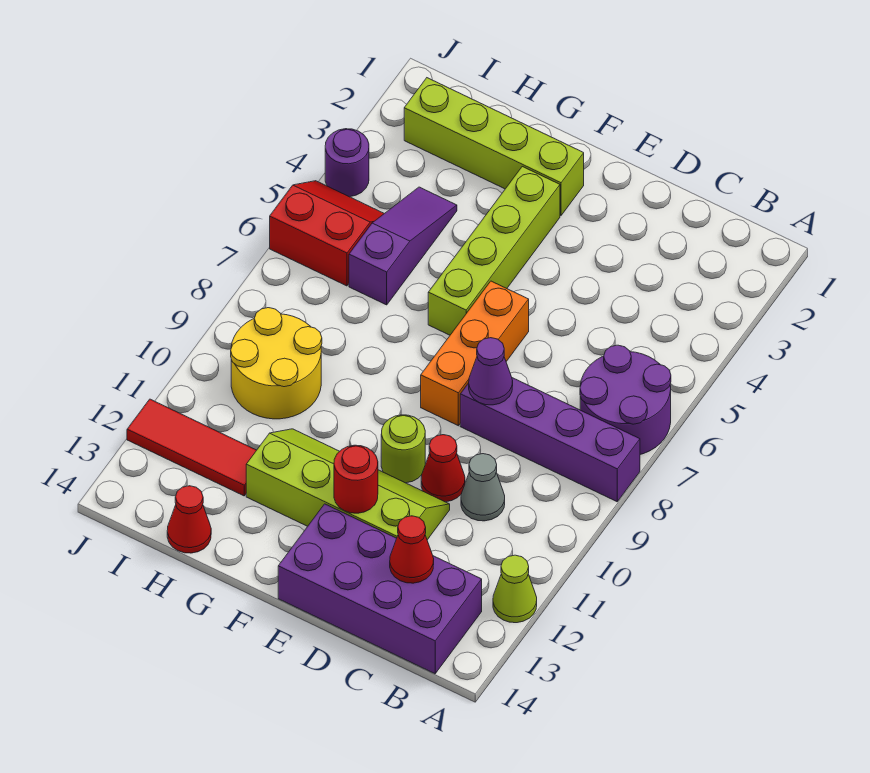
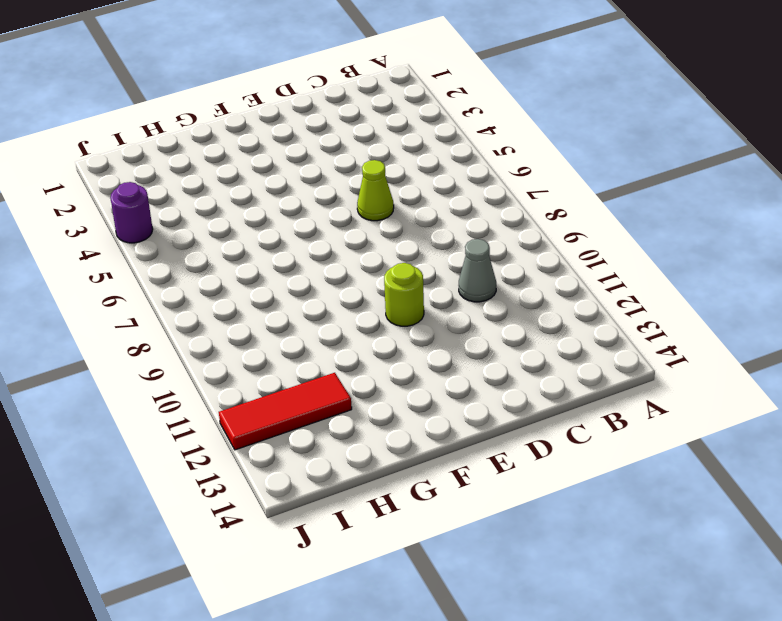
lime 1x1 cone [357,160,394,221] -> lime 1x1 cone moved to [493,555,537,623]
none -> purple 2x2 round brick [580,345,671,455]
none -> purple 1x4 brick [460,378,640,502]
none -> purple 2x4 brick [278,504,482,674]

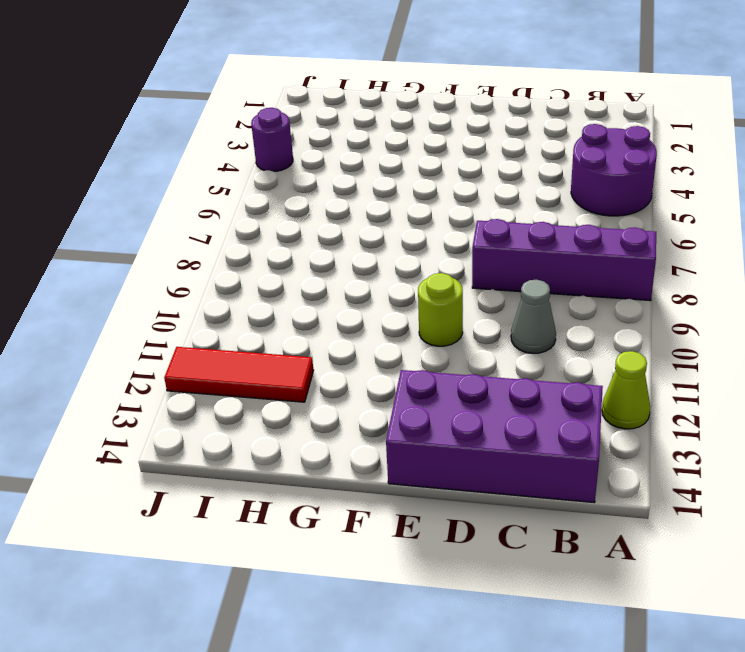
purple 2x2 round brick [571,124,657,216] -> purple 2x2 round brick moved to [580,345,671,455]
none -> red 1x1 cone [421,435,465,502]
none -> lime 2x4 slope [246,429,450,540]
none -> orange 1x3 brick [421,281,529,426]

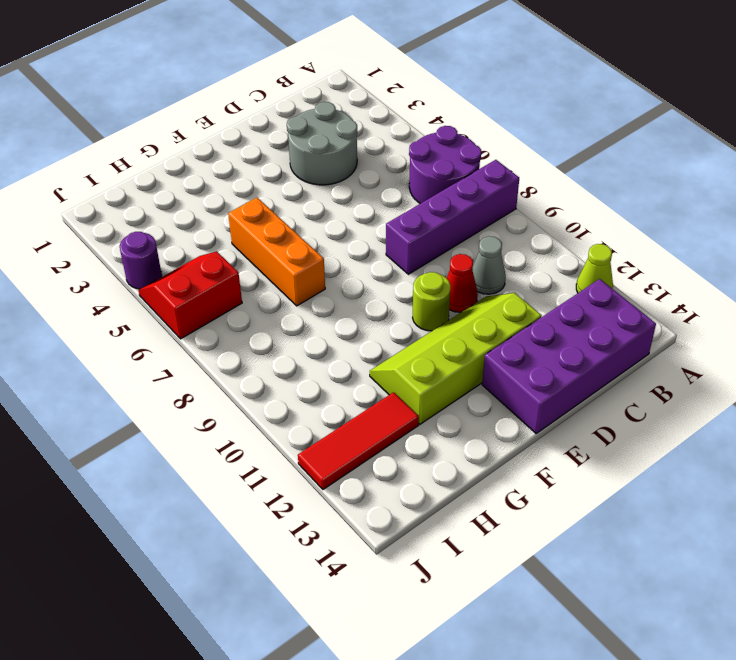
grey 2x2 round brick [287,102,357,185] -> none
orange 1x3 brick [228,198,325,306] -> orange 1x3 brick moved to [421,281,529,426]
none -> lime 1x4 brick [404,78,584,216]
none -> lime 1x4 brick [428,167,560,335]
none -> purple 1x3 slope [349,187,457,305]

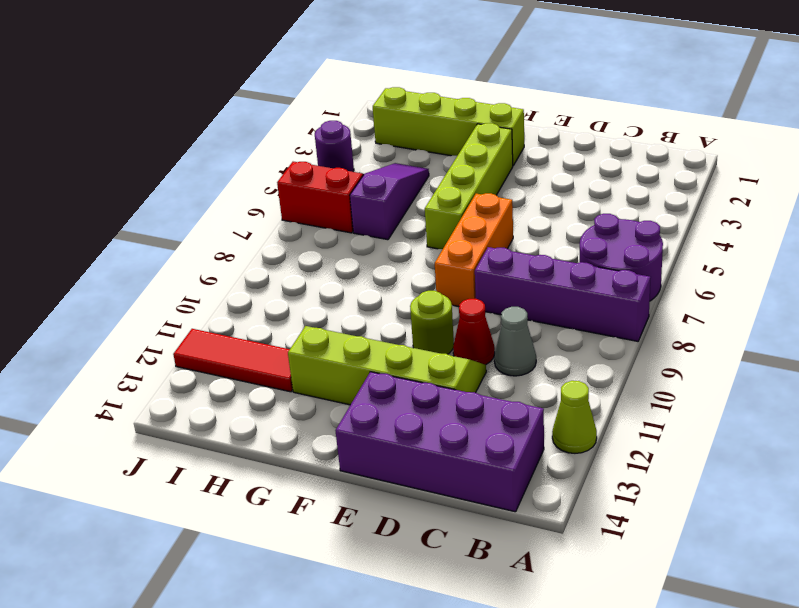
none -> yellow 2x2 round brick [231,308,322,419]
none -> red 1x1 cone [167,486,211,553]
none -> red 1x1 cone [390,516,434,583]

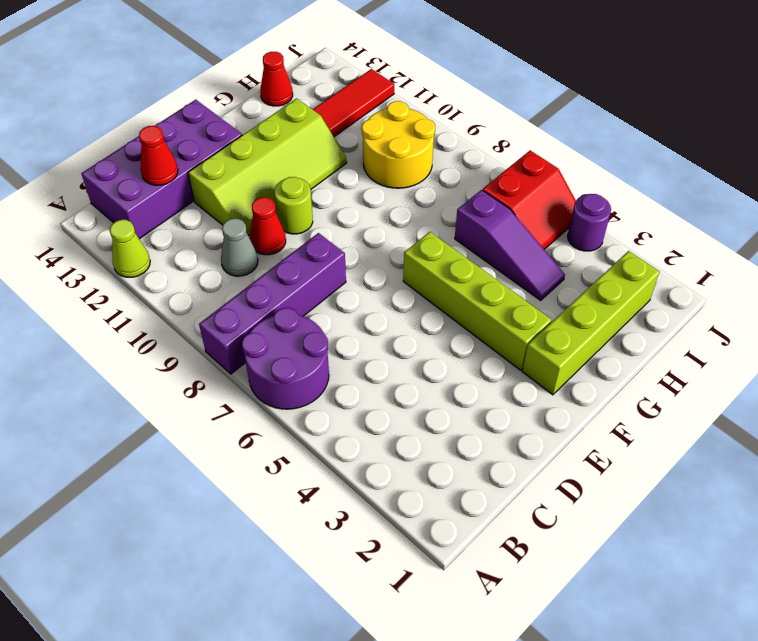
none -> orange 1x3 brick [421,281,529,426]
none -> purple 1x1 cone [469,338,513,405]
none -> red 1x1 round brick [334,445,378,513]

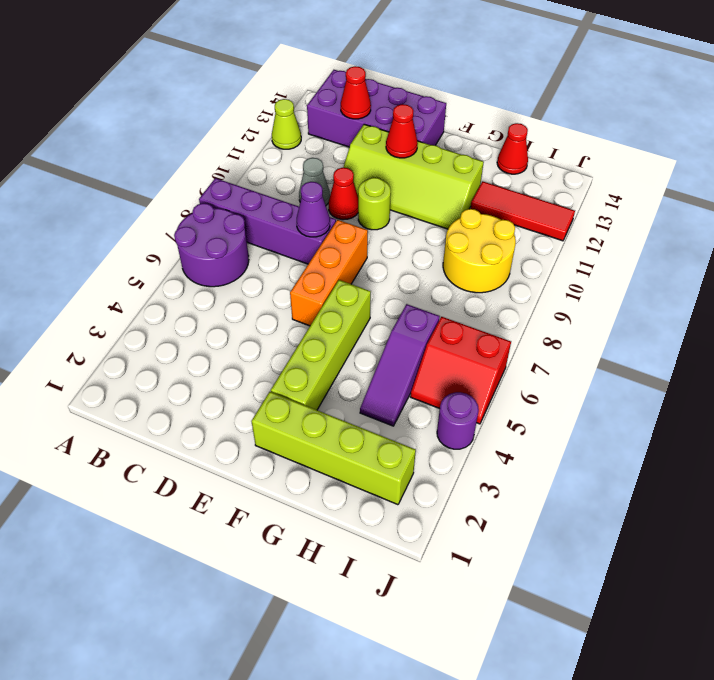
red 1x1 cone [386,104,418,158] -> red 1x1 round brick [334,445,378,513]

